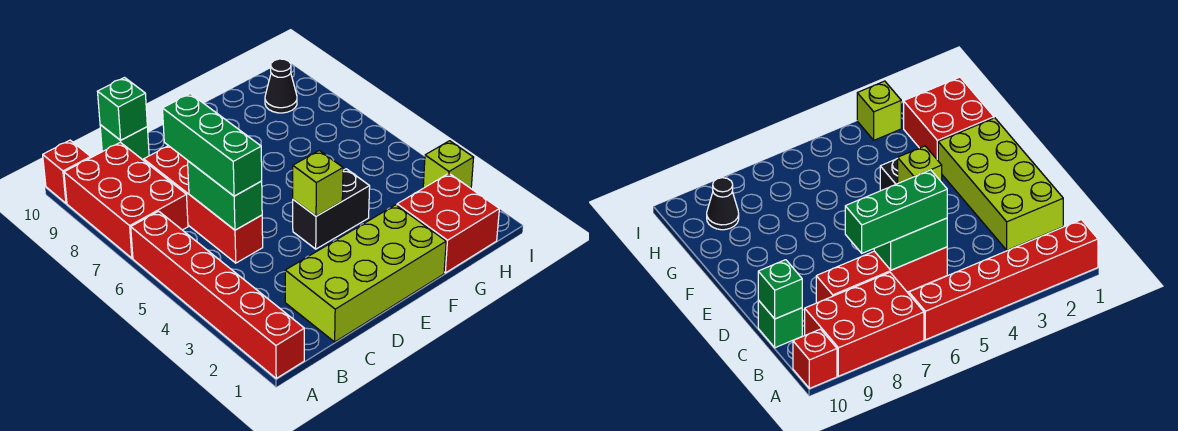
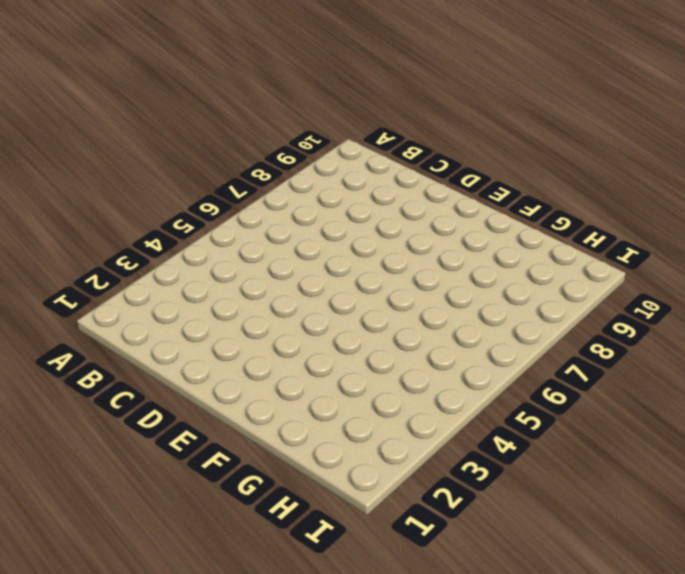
none -> red 1x6 brick [131,211,304,378]
none -> red 2x3 brick [64,142,188,258]
none -> red 1x1 brick [43,140,91,203]

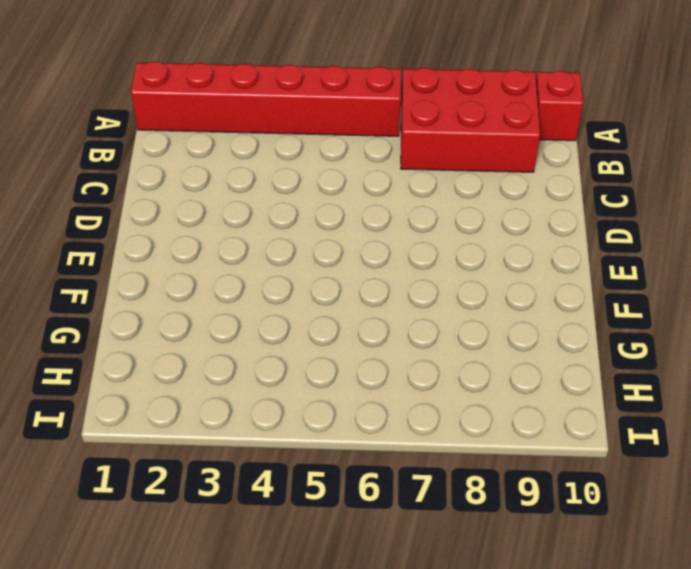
none -> lime 2x4 brick [285,205,446,342]
none -> red 1x4 brick [144,146,263,263]
none -> green 1x1 brick [100,125,149,160]

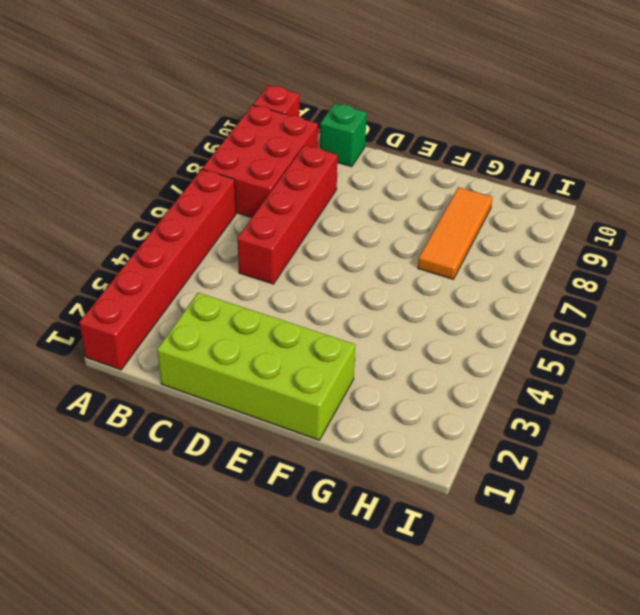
orange 1x3 tile [418,187,492,279] -> none
none -> black 1x2 brick [293,169,370,249]
none -> red 2x2 brick [397,173,499,273]
none -> black 1x1 cone [265,59,297,113]

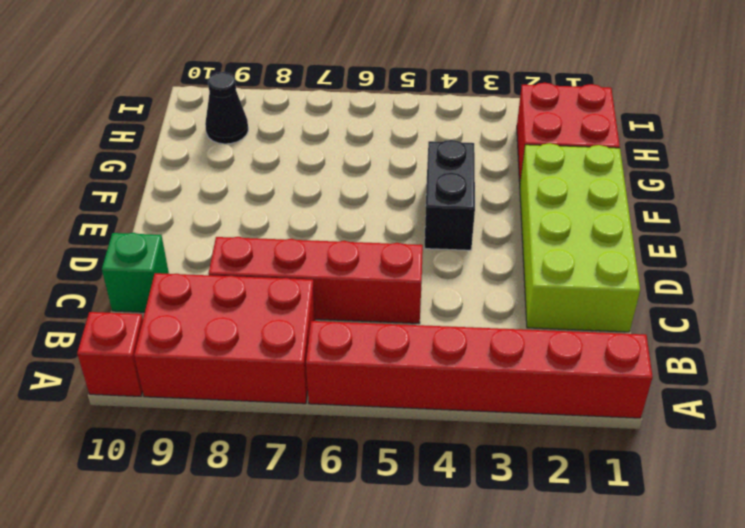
none -> lime 1x1 brick [423,141,474,188]
none -> green 1x2 brick [188,161,262,230]
none -> green 1x1 brick [97,78,147,140]

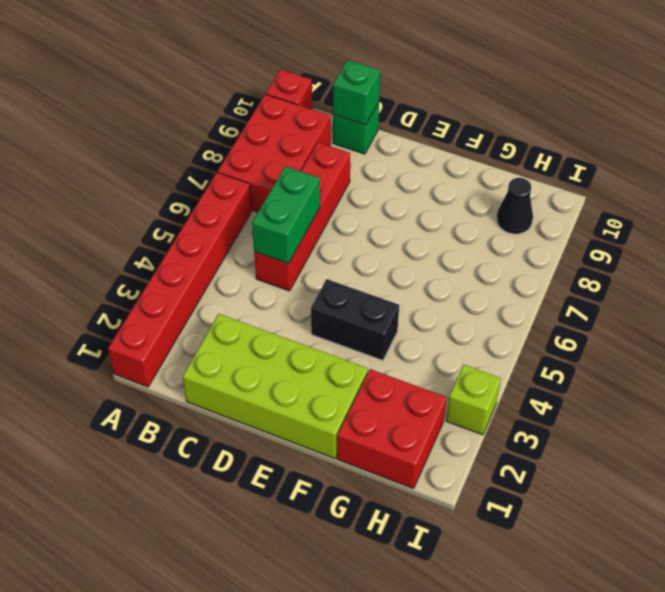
none -> lime 1x1 brick [293,150,343,216]
none -> green 1x3 brick [163,94,262,196]

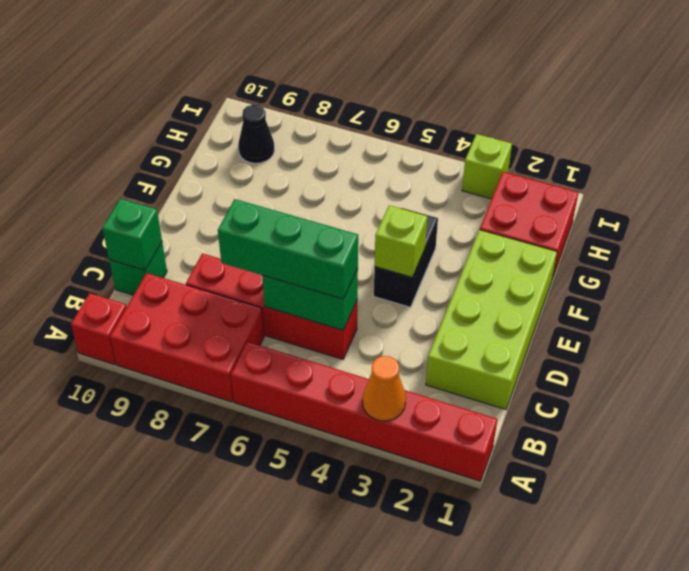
orange 1x1 cone [362,356,406,421] -> none

